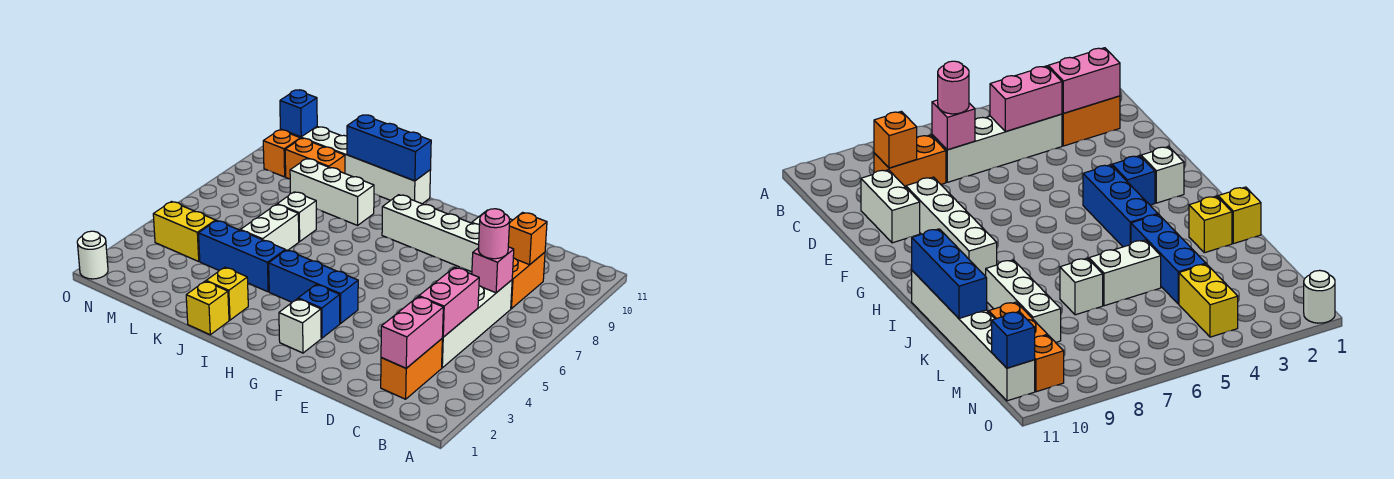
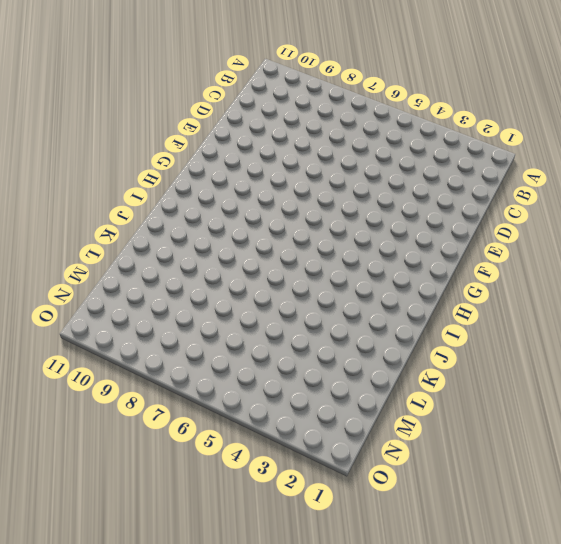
none -> orange 1x2 brick [381,339,442,399]
none -> white 1x4 brick [442,280,512,368]
none -> orange 1x2 brick [511,252,545,309]

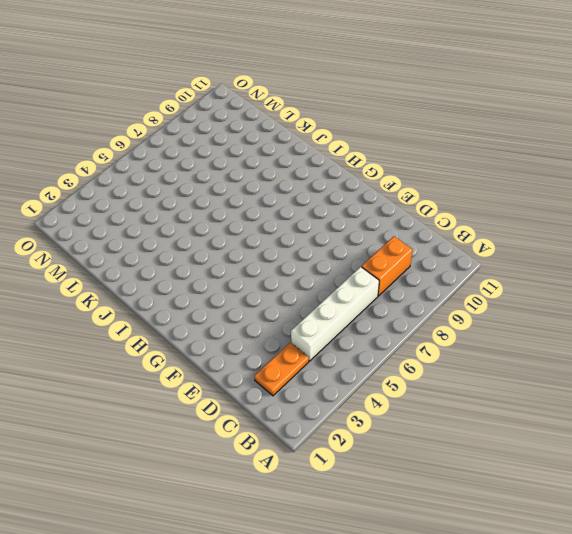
orange 1x2 plate [254,342,309,396] -> orange 1x2 brick [381,339,442,399]
none -> white 1x2 brick [861,170,920,243]
none -> white 1x4 brick [382,195,479,272]
none -> white 1x1 brick [279,299,321,353]

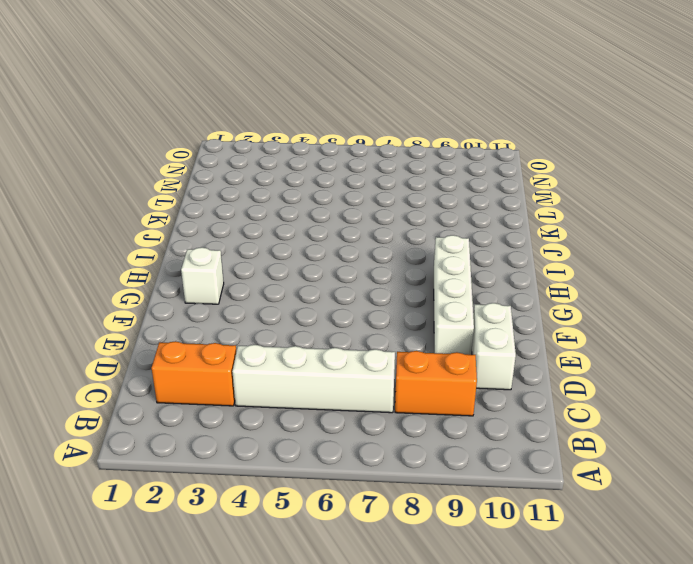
none -> blue 1x1 brick [298,284,340,338]
none -> blue 1x3 brick [269,250,358,323]
none -> white 1x6 brick [280,127,431,204]

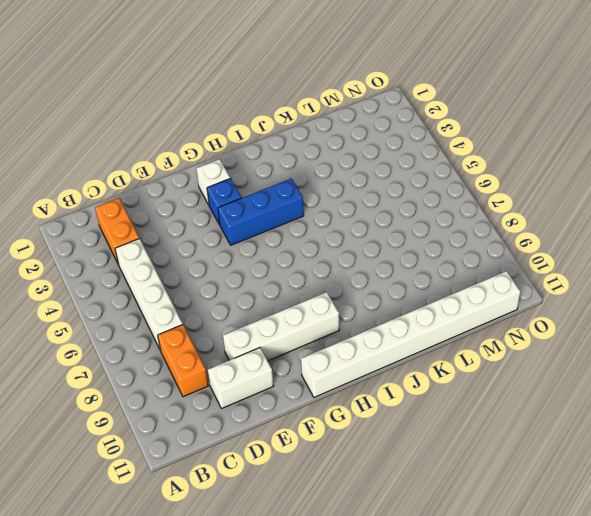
white 1x8 brick [301,271,520,397] -> white 1x6 brick [280,127,431,204]
none -> yellow 1x1 brick [186,281,229,335]
none -> yellow 1x1 brick [206,267,248,320]
none -> blue 1x3 brick [199,221,285,292]

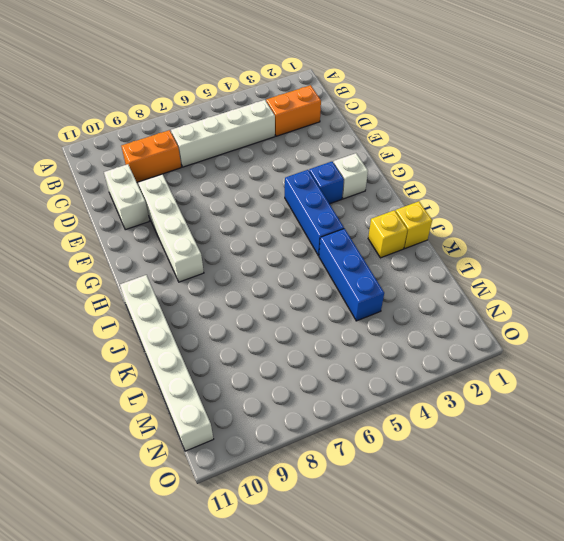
none -> white 1x3 brick [290,159,374,225]
none -> white 1x2 brick [240,204,299,250]
none -> white 1x1 brick [277,192,316,242]

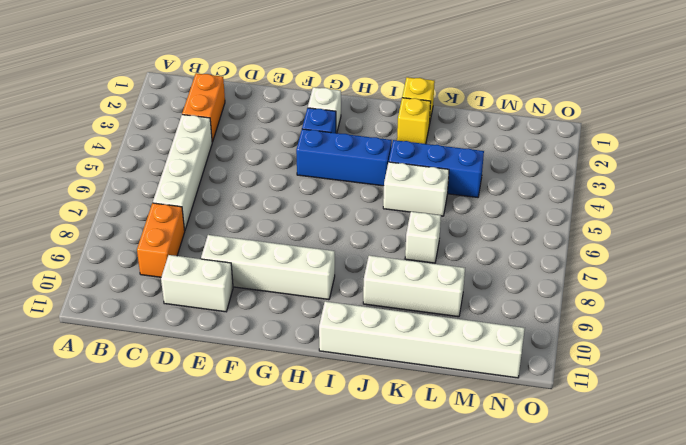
white 1x2 brick [383,162,449,216] -> white 1x2 brick turned to [240,204,299,250]
none -> orange 1x2 brick [285,138,345,179]
none -> yellow 1x2 brick [153,202,216,261]
none -> orange 1x1 brick [263,130,300,177]

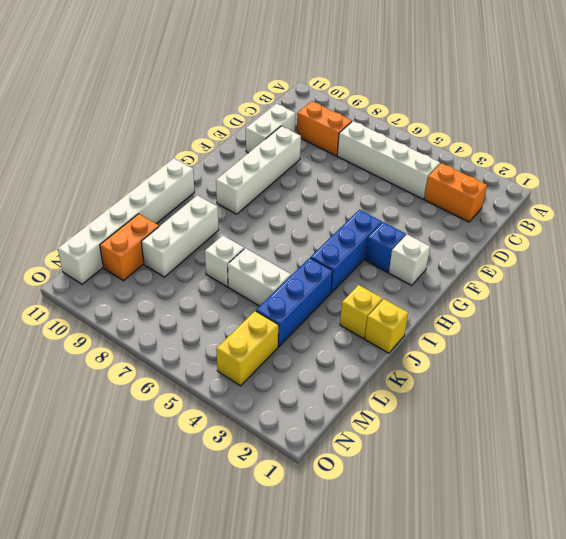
none -> orange 1x1 brick [263,130,300,177]
none -> white 1x1 round brick [77,231,108,279]
none -> pink 1x2 brick [381,297,443,368]

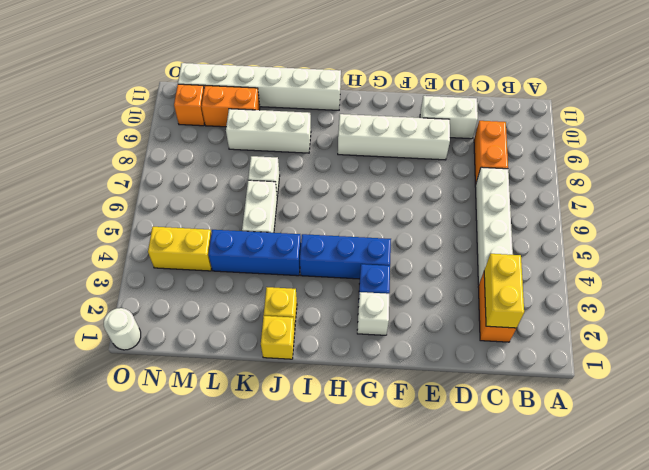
yellow 1x2 brick [484,254,524,328] -> pink 1x2 brick [381,297,443,368]
none -> pink 1x2 brick [419,267,479,337]
none -> pink 1x1 brick [472,247,514,293]
none -> orange 1x1 brick [508,212,547,265]

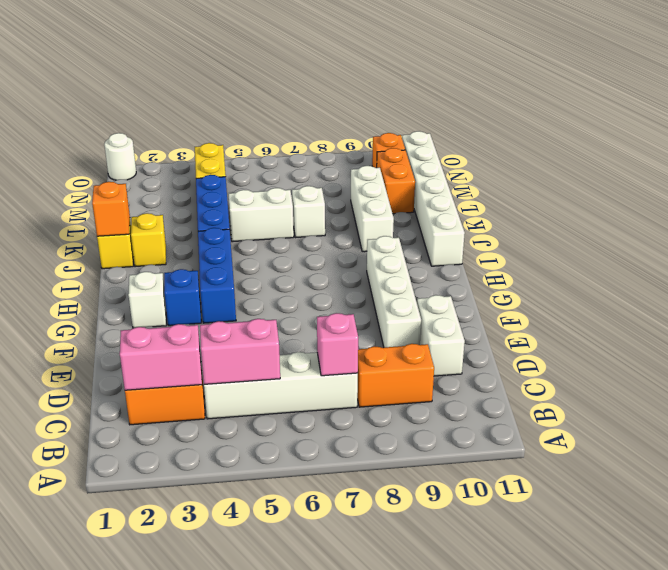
orange 1x1 brick [92,182,130,236] -> orange 1x1 brick moved to [508,212,547,265]
none -> blue 1x3 brick [347,115,431,181]
none -> blue 1x1 brick [280,90,317,137]
none -> pink 1x1 round brick [479,209,510,259]

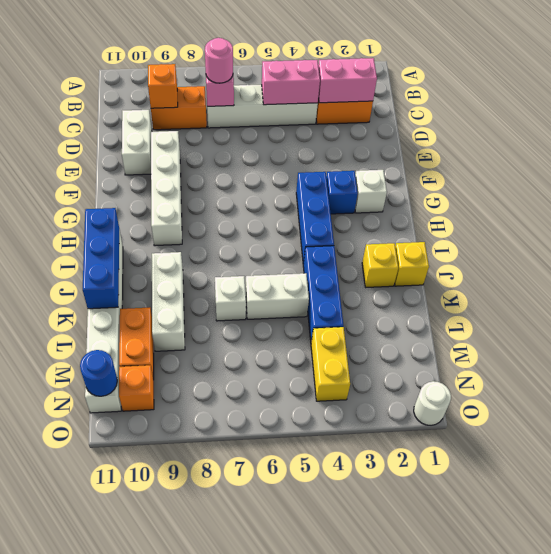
blue 1x1 round brick [80,350,117,396] -> blue 1x1 brick [280,90,317,137]

